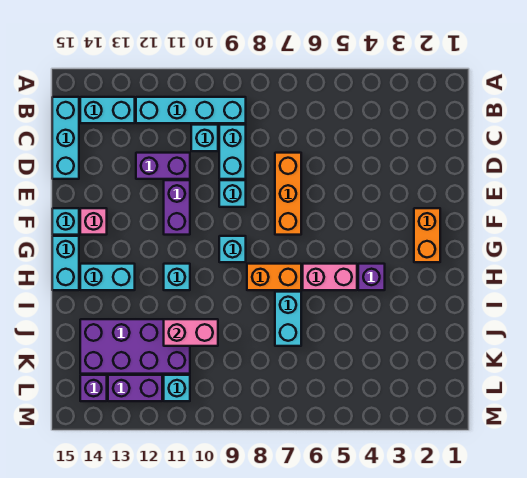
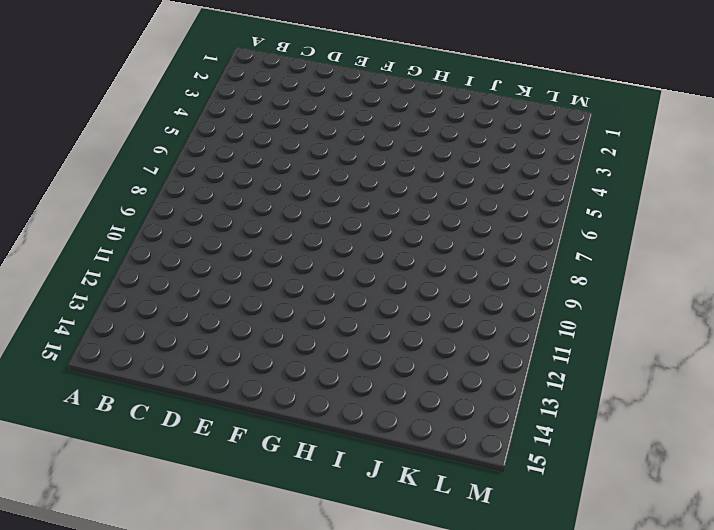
none -> cyan 1x4 brick [136,97,246,123]
none -> cyan 1x2 brick [80,97,135,123]
none -> cyan 1x3 brick [52,97,79,179]

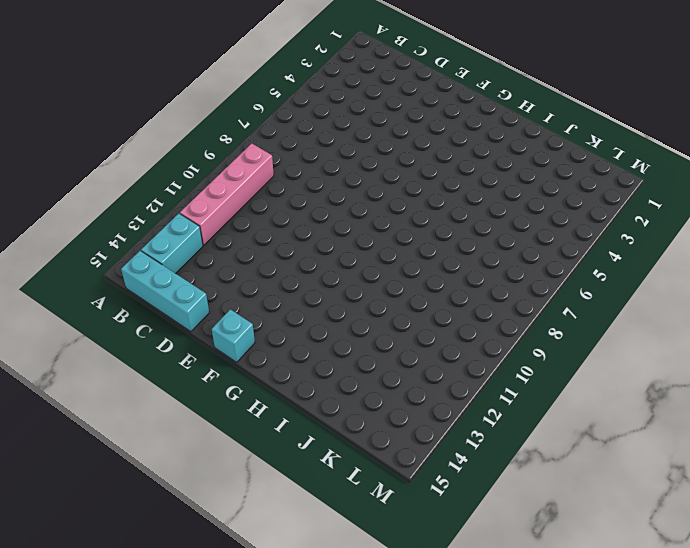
pink 1x4 brick [180,144,274,245] -> cyan 1x4 brick [136,97,246,123]
none -> cyan 1x2 brick [219,125,246,179]
none -> cyan 1x1 brick [191,125,218,151]
none -> orange 1x3 brick [275,153,301,235]

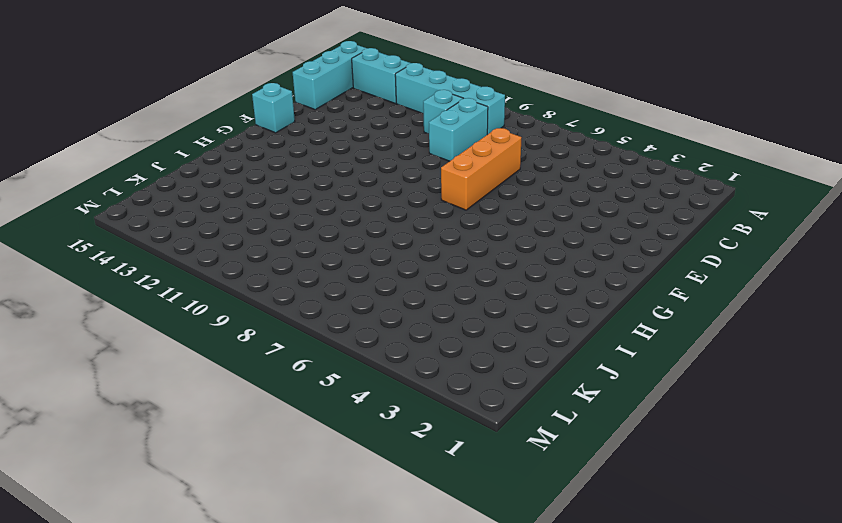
none -> purple 1x2 brick [136,153,190,179]
none -> cyan 1x1 brick [219,180,246,207]
none -> purple 1x2 brick [164,180,190,235]

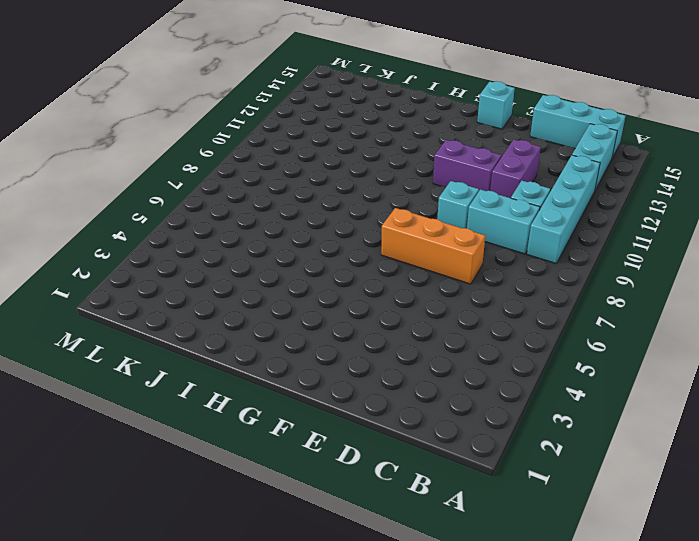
none -> orange 1x2 brick [414,208,440,262]
none -> pink 1x1 brick [80,208,107,235]
none -> cyan 1x1 brick [219,236,246,262]

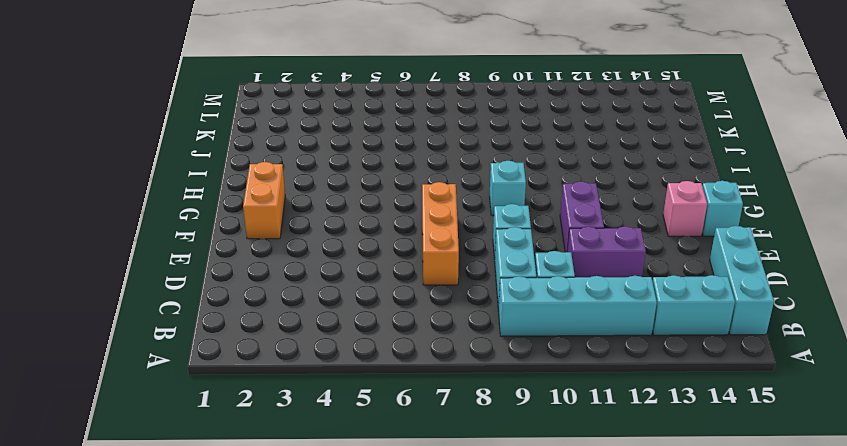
none -> cyan 1x2 brick [52,236,79,290]
none -> purple 1x1 brick [358,264,385,290]
none -> pink 1x2 brick [303,264,357,290]

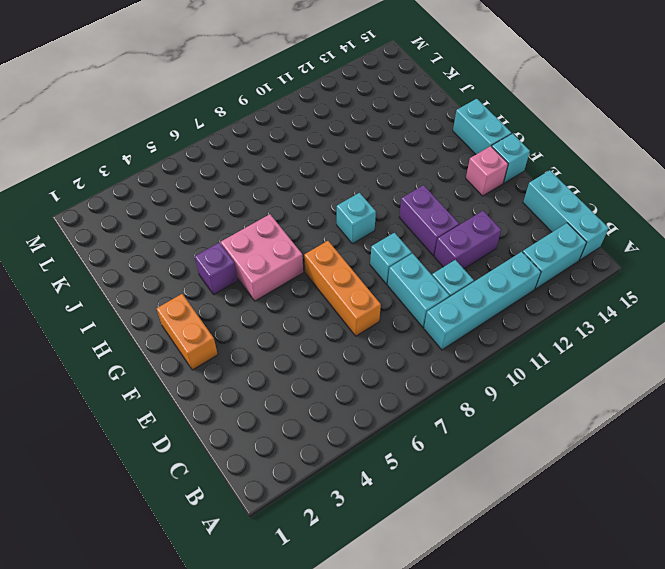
pink 2x2 brick [221,214,303,301] -> pink 1x2 brick [303,264,357,290]
none -> orange 1x2 brick [247,264,301,290]
none -> cyan 1x1 brick [164,264,190,290]
none -> cyan 1x2 brick [80,264,135,290]

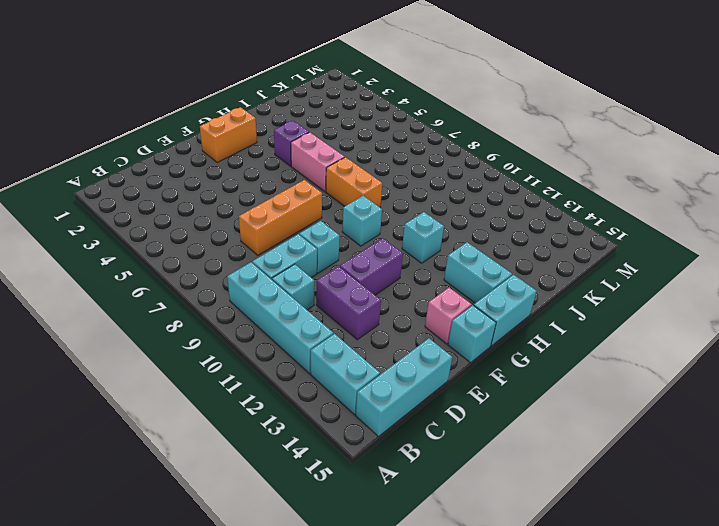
none -> cyan 1x2 brick [275,292,301,346]
none -> purple 2x4 brick [80,319,190,374]
none -> cyan 1x1 brick [164,375,190,401]

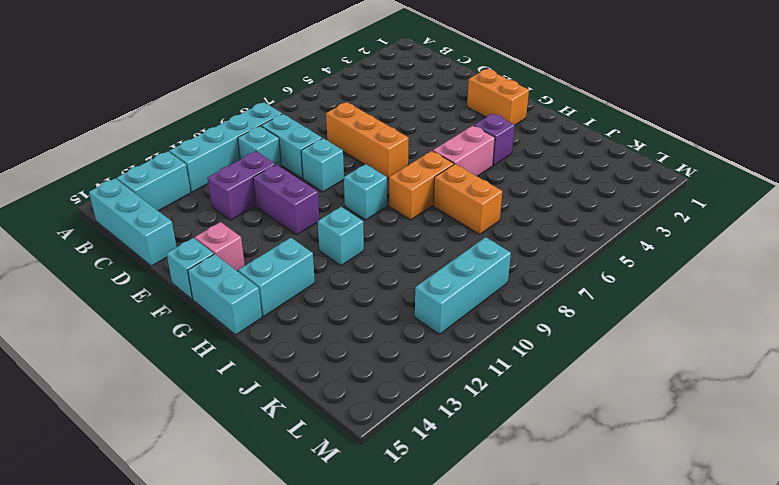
orange 1x2 brick [434,164,502,234] -> cyan 1x2 brick [275,292,301,346]
cyan 1x3 brick [415,237,511,334] -> cyan 1x1 brick [164,375,190,401]
none -> purple 2x4 brick [80,319,190,374]
none -> purple 1x2 brick [108,375,162,401]
none -> purple 1x1 brick [80,375,107,401]

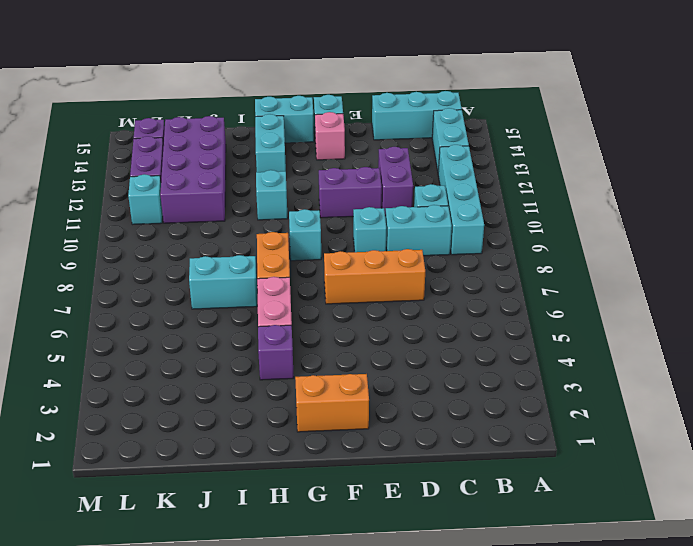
none -> pink 1x2 brick [164,319,218,346]

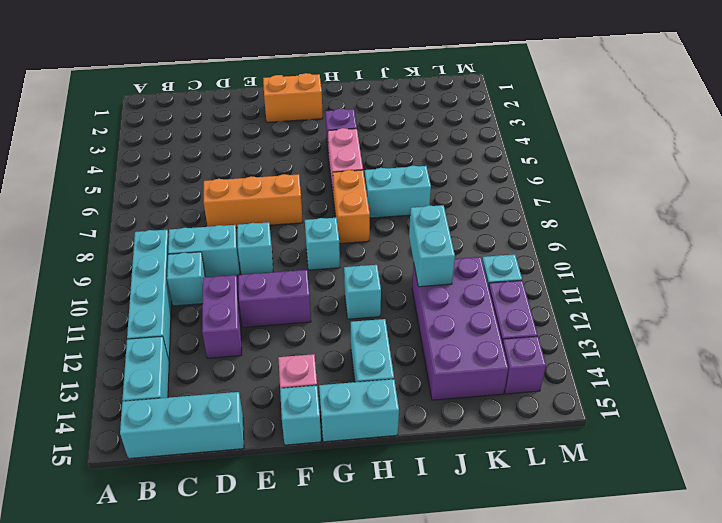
cyan 1x2 brick [409,205,455,287] -> pink 1x2 brick [164,319,218,346]

